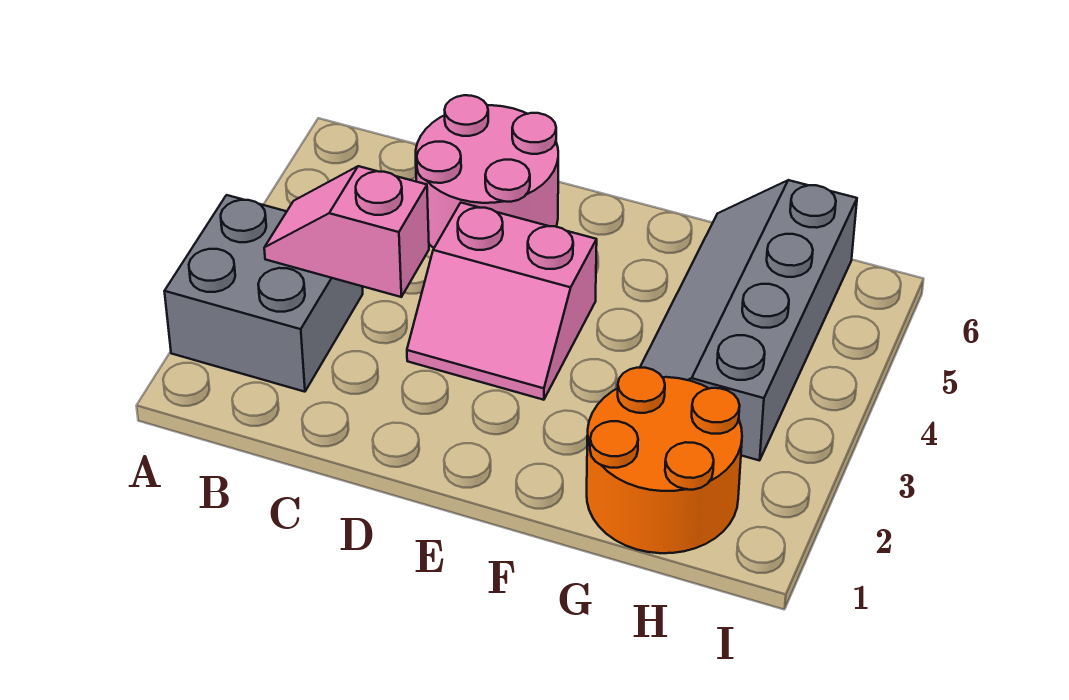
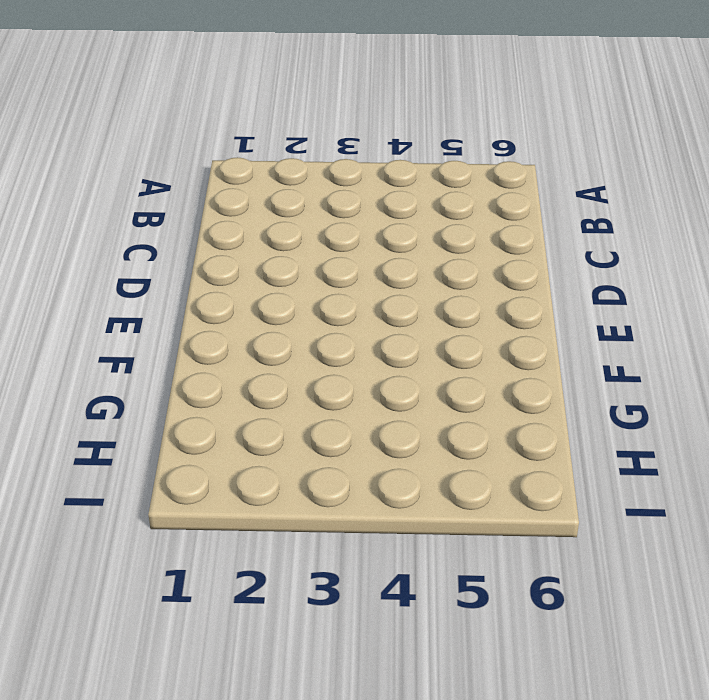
none -> grey 2x2 brick [164,195,363,392]
none -> pink 2x2 round brick [416,95,558,248]

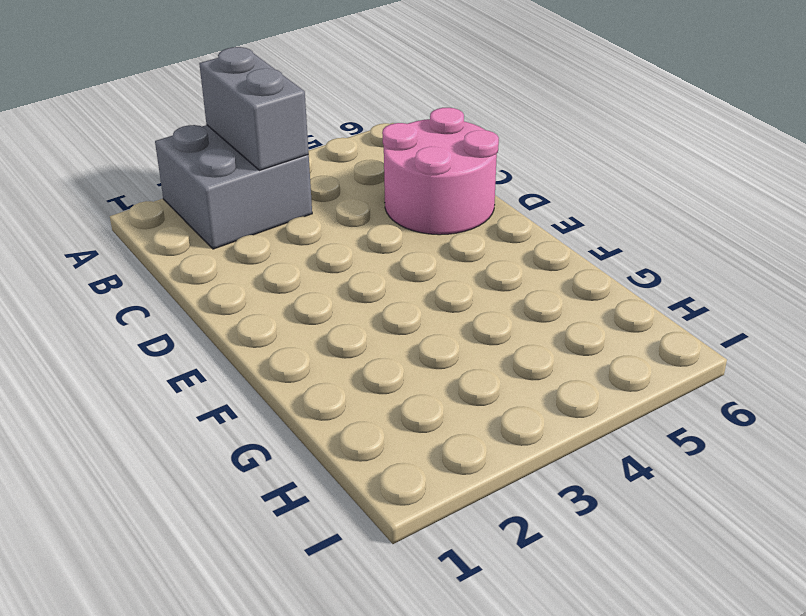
grey 1x2 brick [199,47,309,170] -> pink 1x2 slope [264,166,429,297]
none -> pink 2x2 slope [407,203,597,400]
none -> orange 2x2 round brick [587,368,742,553]

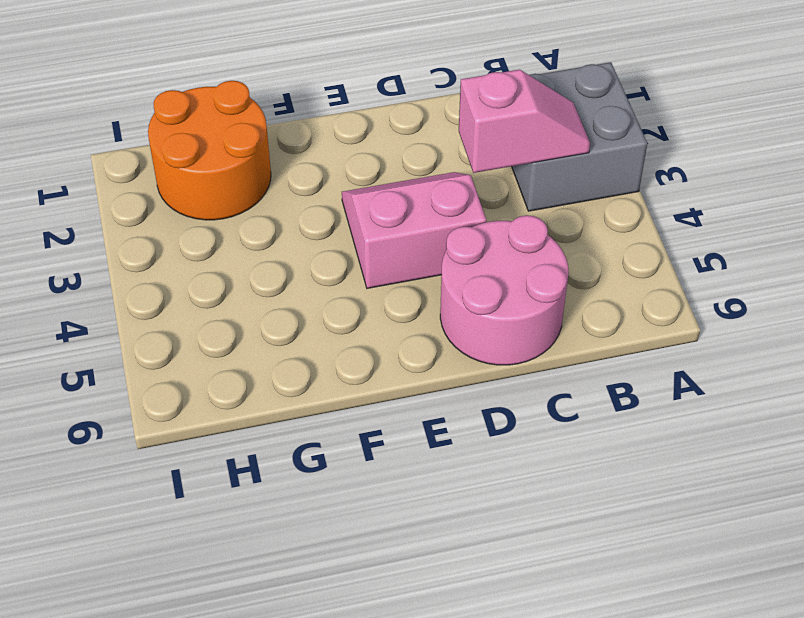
none -> grey 2x4 slope [640,180,857,461]

